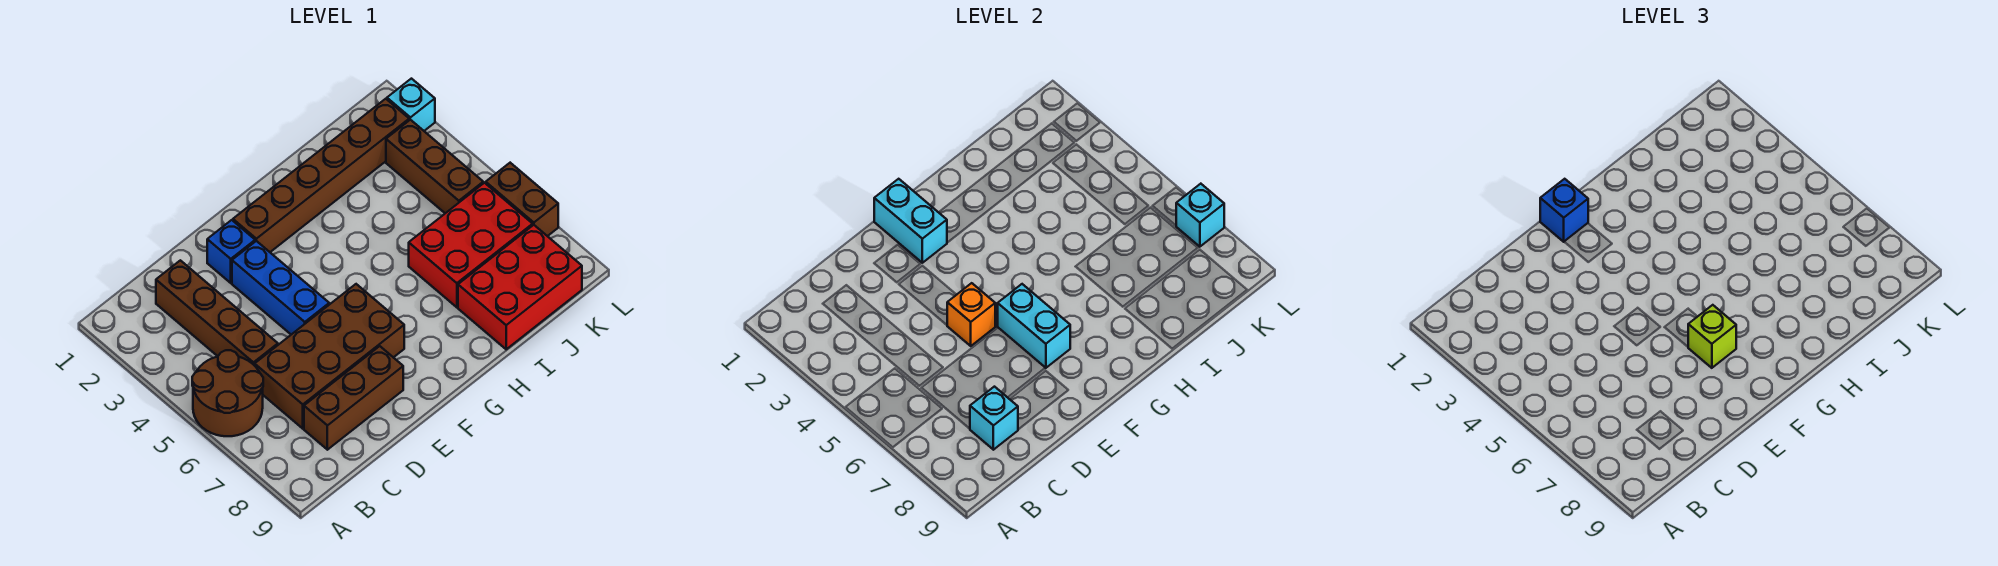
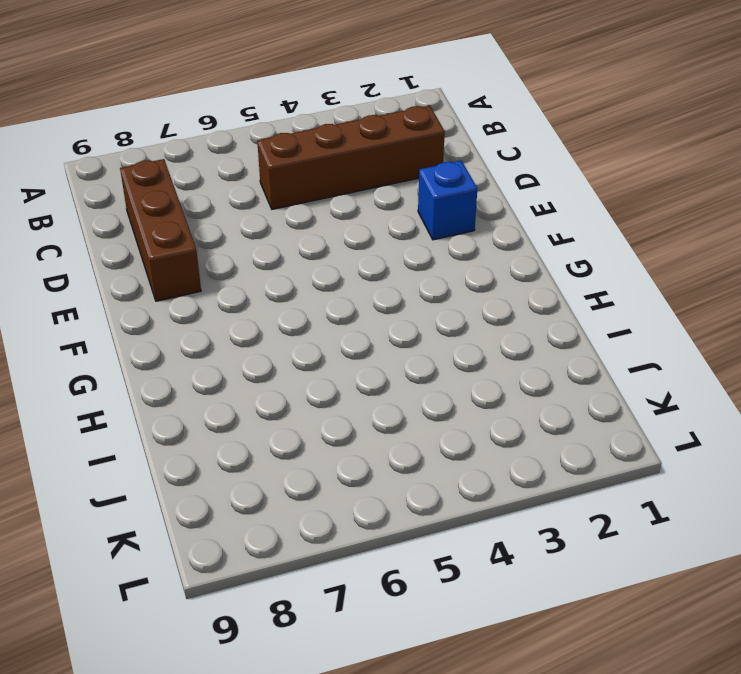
none -> brown 2x2 round brick [192,350,263,436]
none -> brown 2x4 brick [255,284,404,429]
none -> blue 1x3 brick [232,241,329,335]

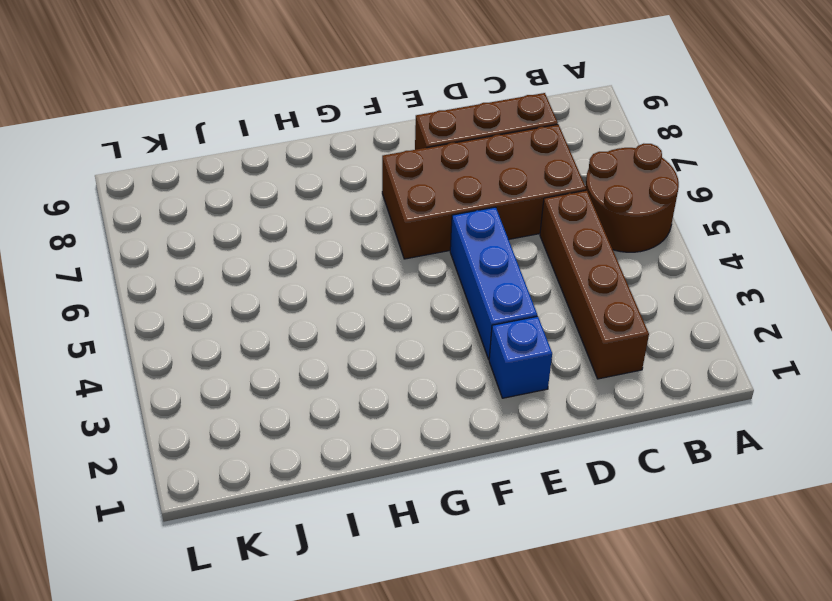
none -> brown 1x6 brick [233,99,409,252]
none -> red 2x3 brick [409,183,533,307]
none -> red 2x3 brick [458,225,582,349]

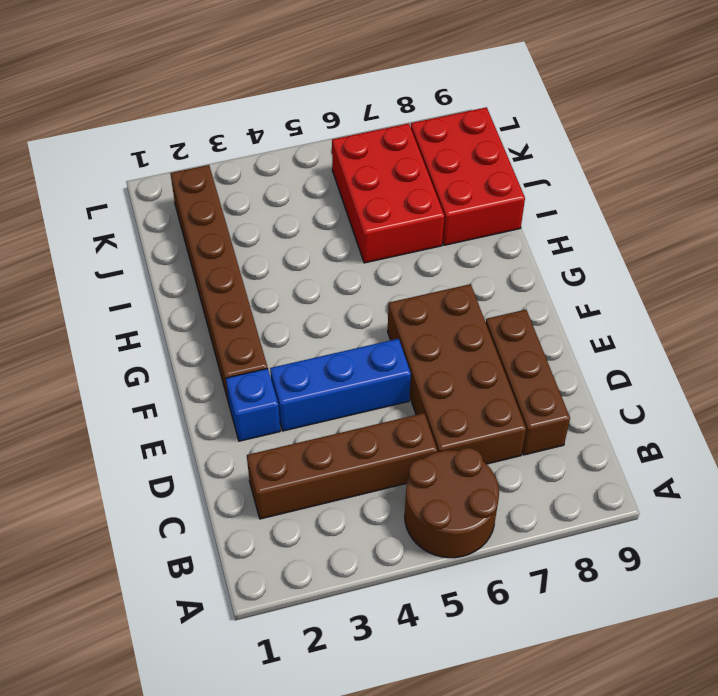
none -> brown 1x3 brick [386,120,483,213]
none -> cyan 1x1 brick [387,79,435,131]
none -> brown 1x2 brick [486,163,558,236]

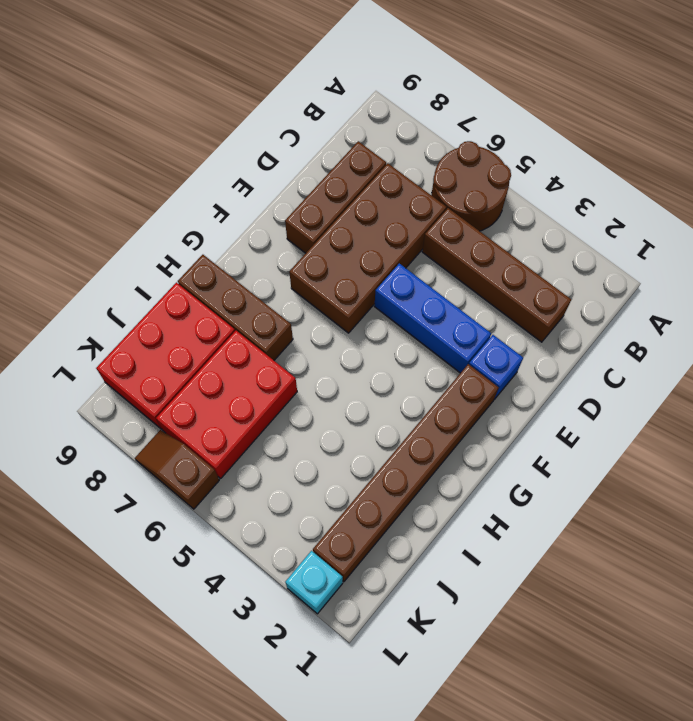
brown 1x3 brick [178,255,293,360] -> brown 1x3 brick moved to [386,120,483,213]
brown 1x2 slope [135,430,219,509] -> brown 1x2 brick [486,163,558,236]
none -> cyan 1x1 brick [970,387,1018,450]
none -> orange 1x1 brick [947,283,995,346]
none -> cyan 1x2 brick [874,179,947,263]

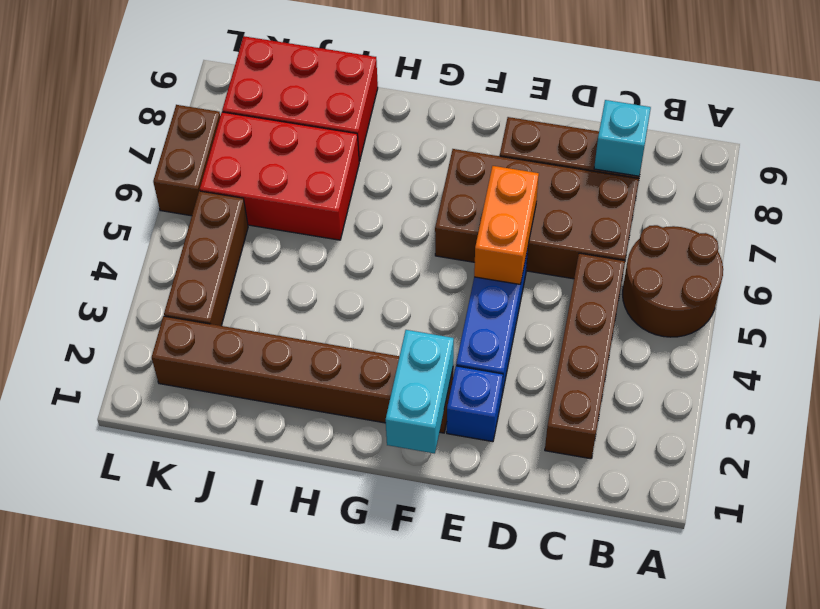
orange 1x2 brick [474,166,539,284] -> orange 1x1 brick [947,283,995,346]
none -> cyan 1x1 brick [387,79,435,131]
none -> cyan 1x2 brick [998,284,1070,368]
none -> cyan 1x1 brick [1176,184,1224,247]

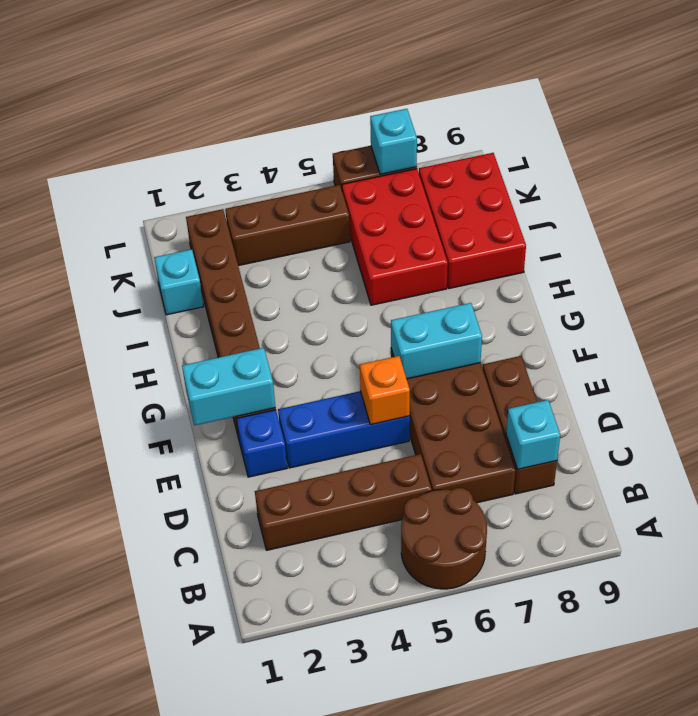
cyan 1x1 brick [154,249,204,315] -> cyan 1x1 brick moved to [387,79,435,131]
none -> blue 1x1 brick [1540,179,1588,242]
none -> lime 1x1 brick [1688,305,1736,368]

